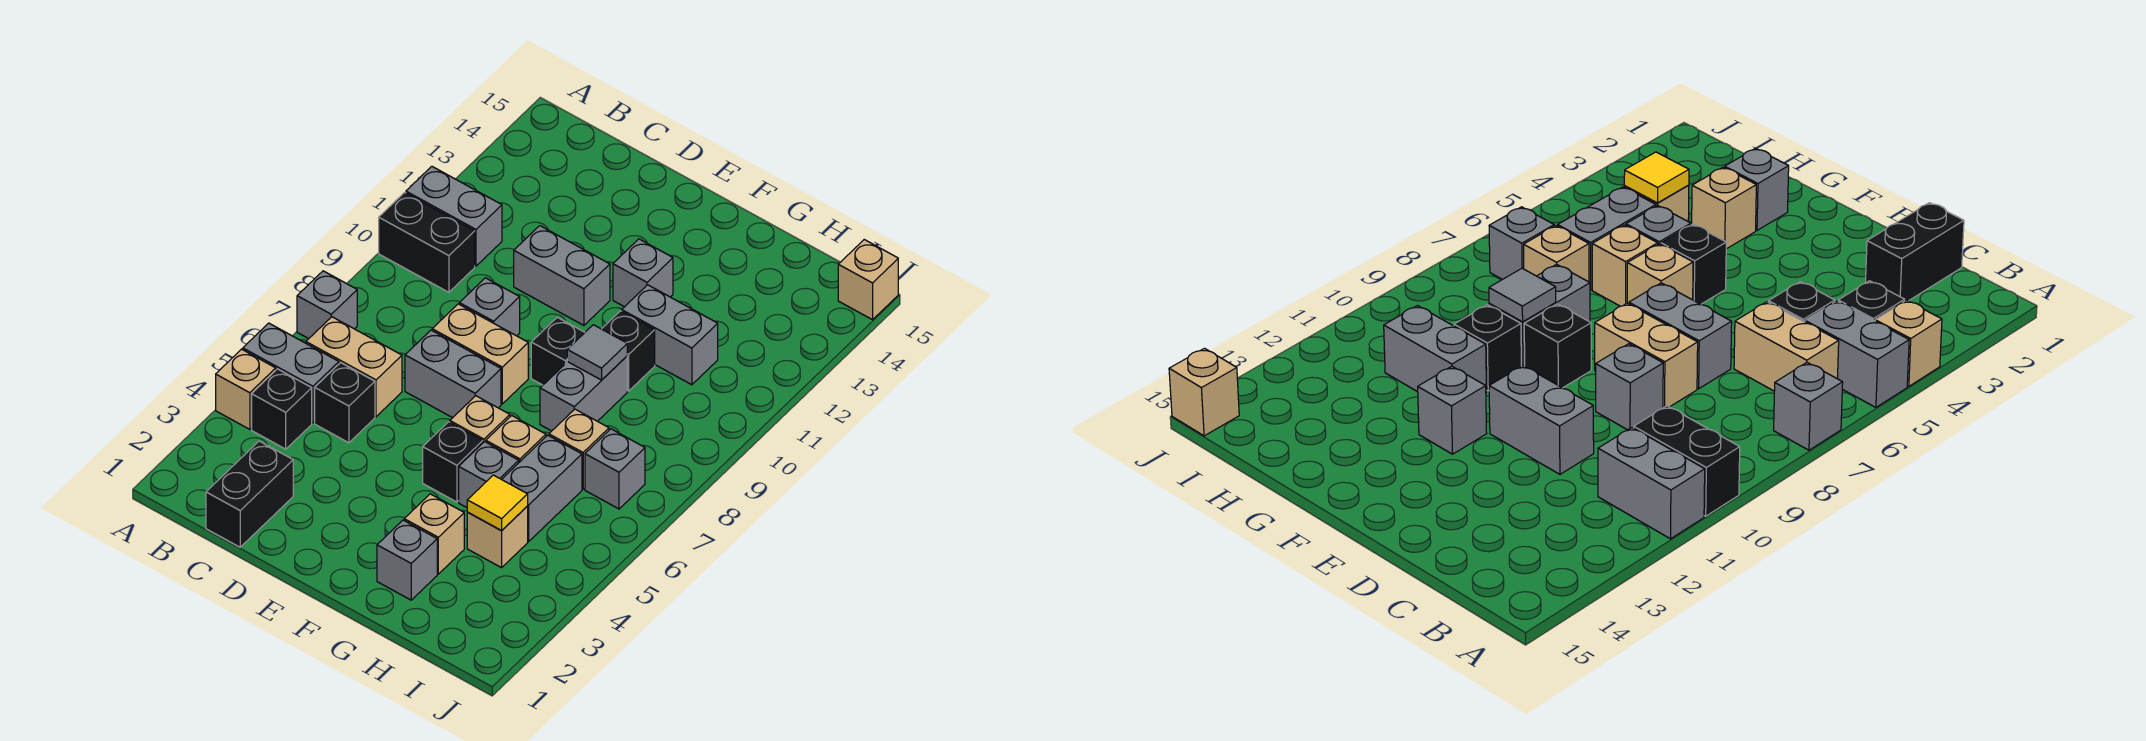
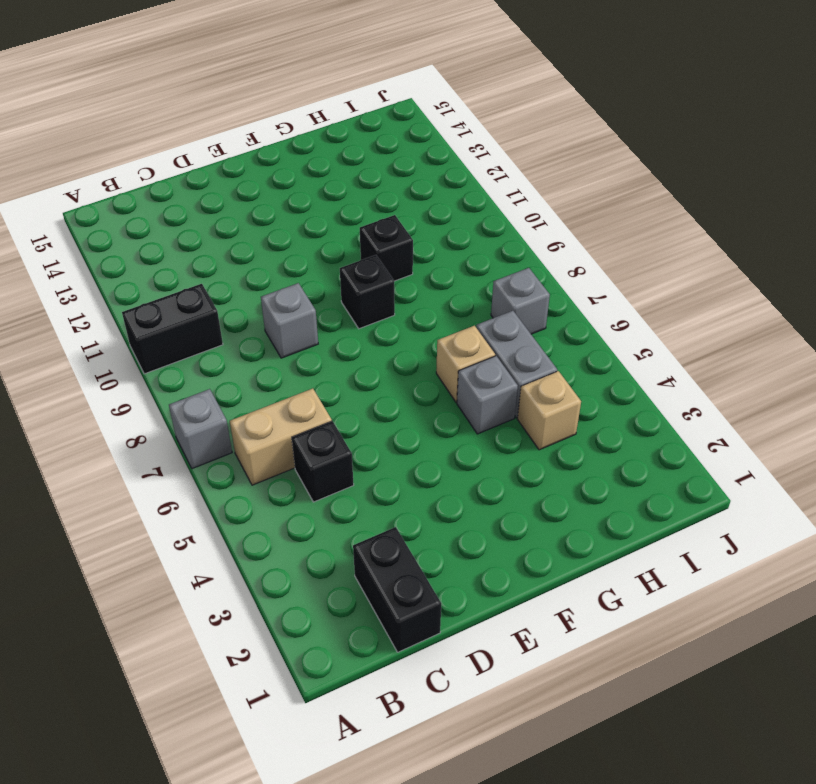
none -> tan 1x1 brick [216,349,276,429]
none -> grey 1x2 brick [243,323,339,423]
none -> grey 1x2 brick [406,166,502,266]
none -> black 1x1 brick [252,369,312,449]

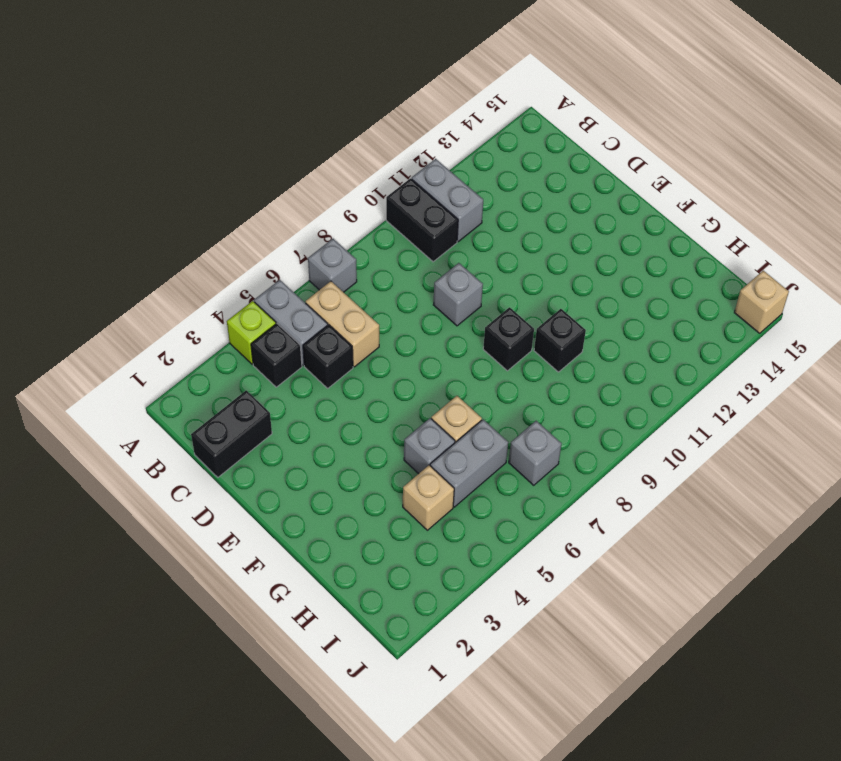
lime 1x1 brick [227,301,276,364] -> tan 1x1 brick [216,349,276,429]
none -> grey 1x2 brick [405,330,501,418]
none -> tan 1x2 brick [432,304,528,404]
none -> grey 1x2 brick [514,226,610,325]
none -> black 1x1 brick [423,422,483,502]

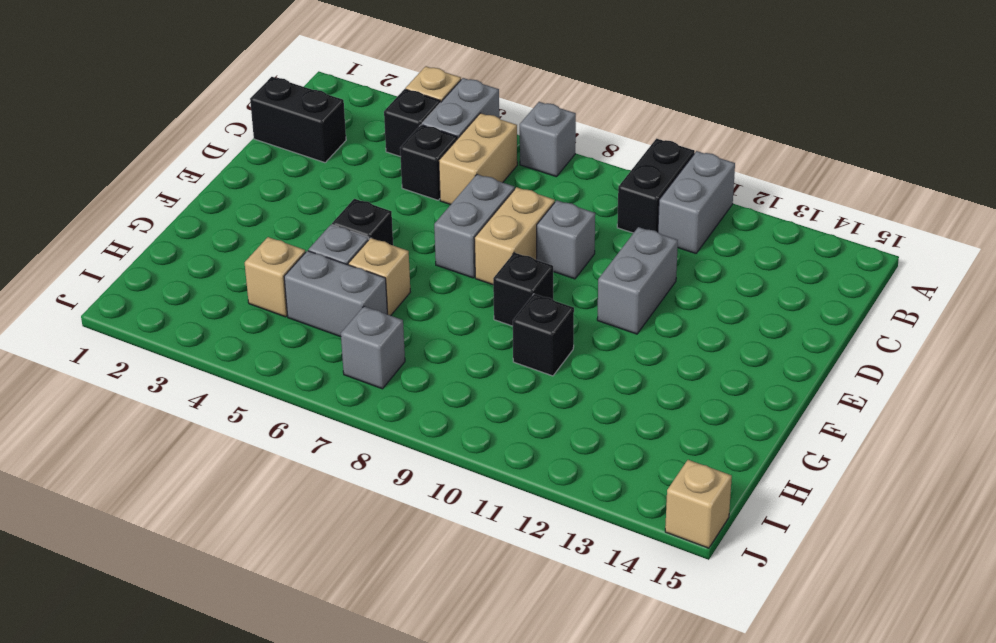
none -> tan 1x1 brick [450,396,510,442]
none -> grey 1x1 brick [613,239,673,307]
none -> grey 1x1 brick [377,520,437,600]
none -> tan 1x1 brick [404,494,464,574]

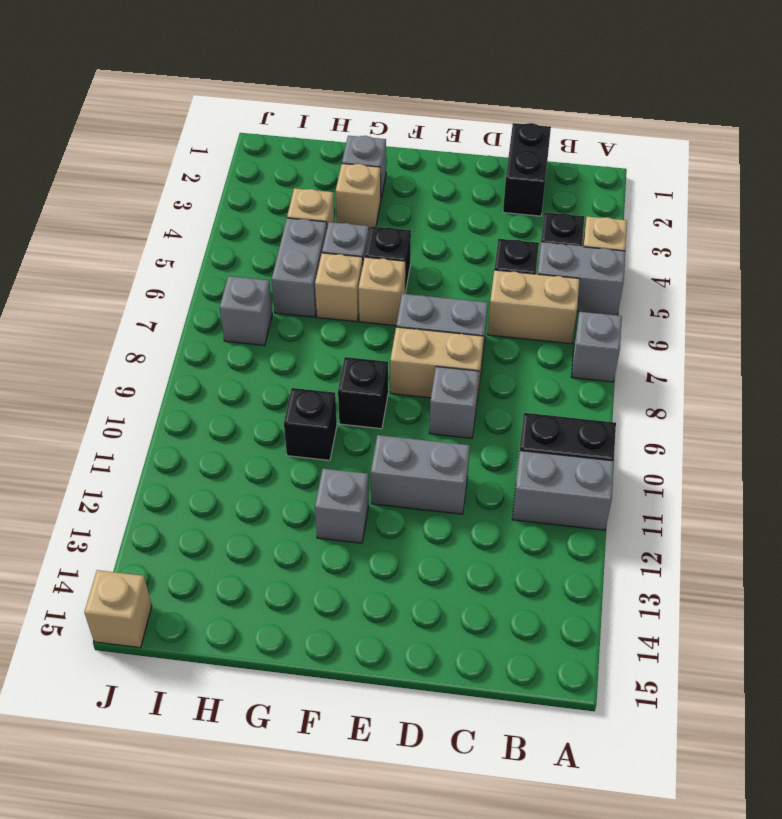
none -> grey 1x2 brick [540,356,627,431]
none -> grey 1x2 brick [622,285,718,385]
none -> tan 1x1 brick [549,409,609,489]
none -> grey 1x1 tile [567,325,627,380]

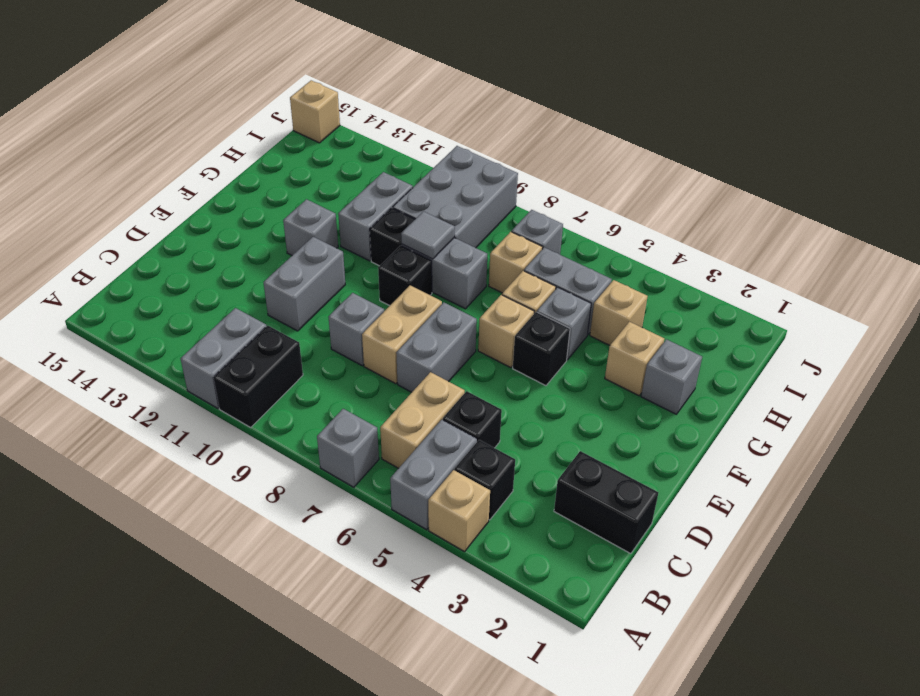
grey 2x3 brick [393,146,518,248] -> none
none -> yellow 1x1 tile [467,475,528,531]

